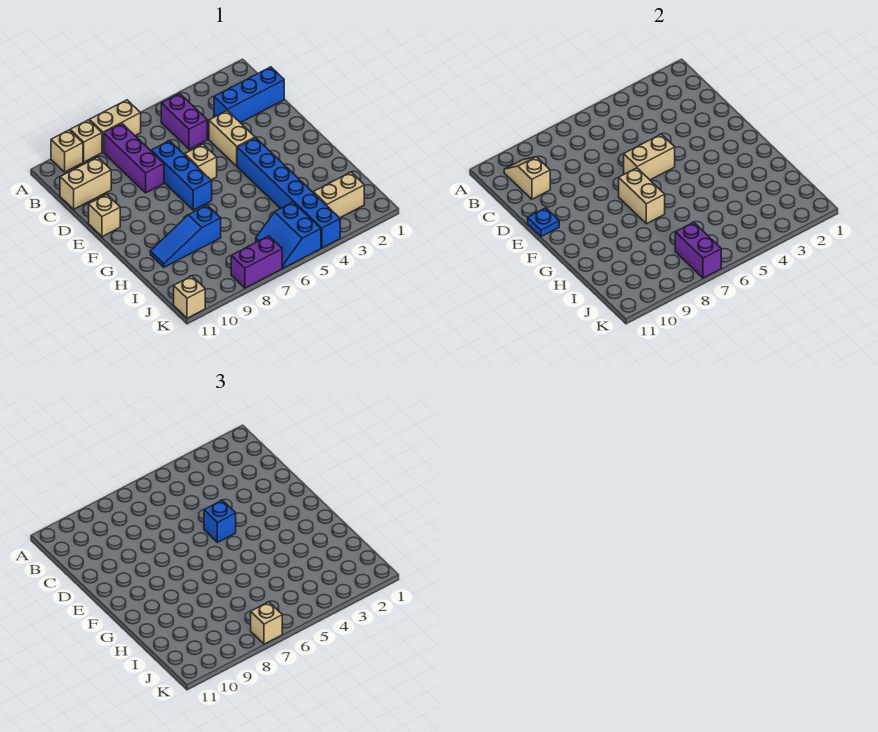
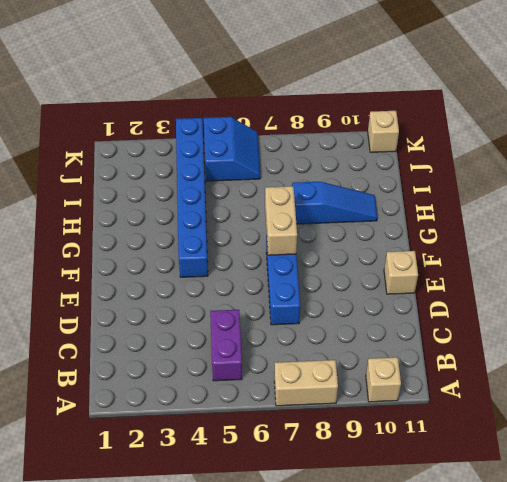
none -> tan 1x1 brick [70,120,102,162]
none -> purple 1x3 brick [104,124,164,193]
none -> blue 1x3 brick [214,67,284,123]

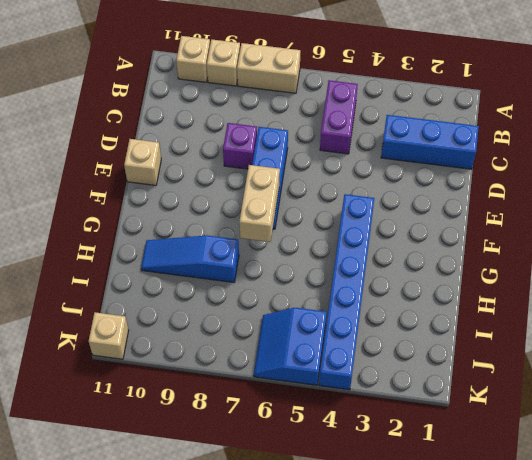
purple 1x1 brick [223,123,257,169] -> purple 1x3 brick [104,124,164,193]
none -> tan 1x2 brick [60,157,111,209]
none -> tan 1x2 brick [209,111,255,166]
none -> tan 1x1 brick [185,144,217,180]

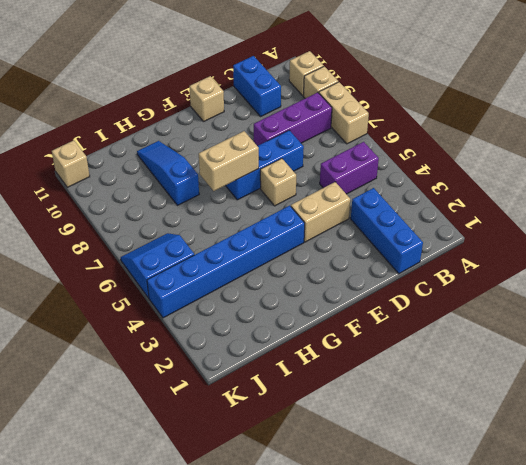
blue 1x2 brick [233,56,281,116] -> tan 1x2 brick [60,157,111,209]
none -> tan 1x2 brick [313,172,364,218]
none -> purple 1x2 brick [231,236,282,288]
none -> tan 1x2 slope [504,157,550,199]

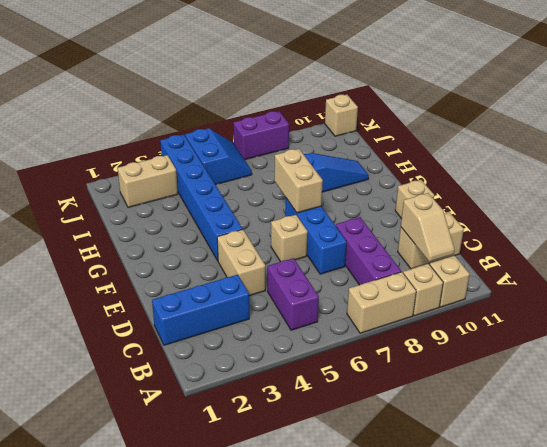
none -> tan 1x2 brick [624,134,675,180]
none -> blue 1x1 plate [528,208,559,237]
none -> purple 1x2 brick [675,222,721,278]

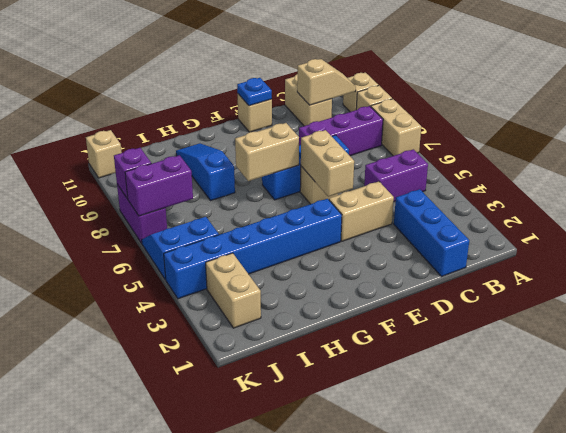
purple 1x1 brick [114,148,151,199] -> none
none -> blue 1x1 brick [204,500,236,542]
none -> tan 1x1 brick [251,602,282,644]

